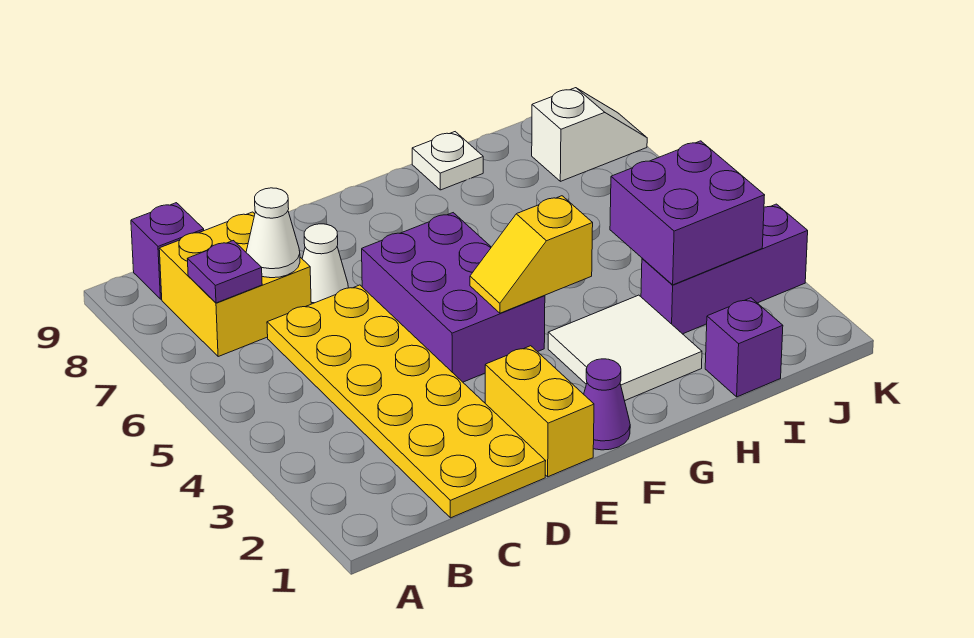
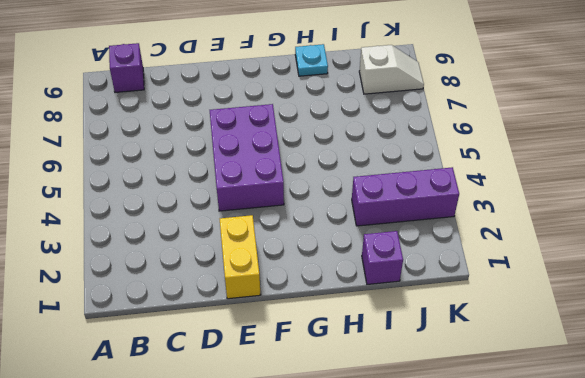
cyan 1x1 plate [295,44,328,76] -> white 1x1 plate [412,132,483,190]
none -> yellow 2x2 brick [159,212,311,357]
none -> yellow 2x6 plate [267,285,546,518]
none -> white 1x1 cone [302,224,348,304]

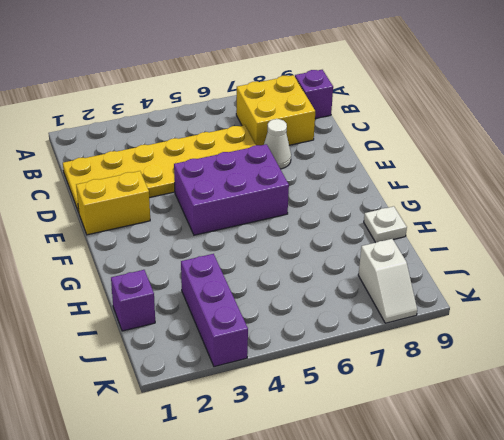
none -> purple 1x1 cone [584,359,630,450]
none -> white 2x2 tile [548,295,702,401]
none -> purple 1x1 plate [188,241,262,303]

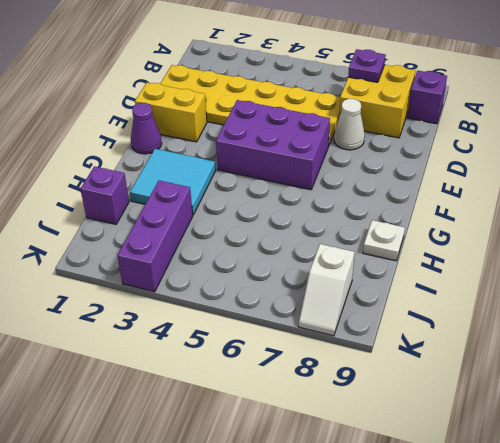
cyan 2x2 tile [130,149,216,215] -> white 2x2 tile [548,295,702,401]
none -> white 1x1 cone [246,188,300,278]
none -> yellow 1x2 slope [470,196,593,313]
none -> purple 2x2 brick [610,141,765,285]

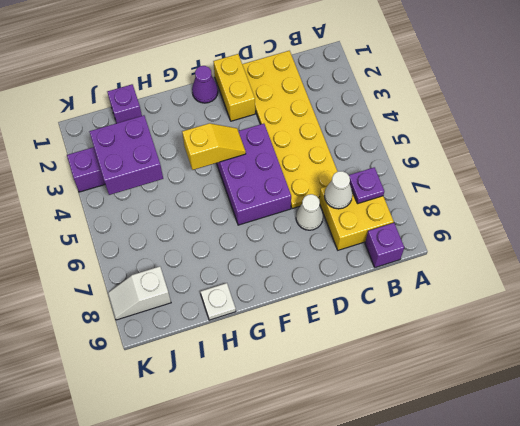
none -> white 2x2 tile [548,295,702,401]

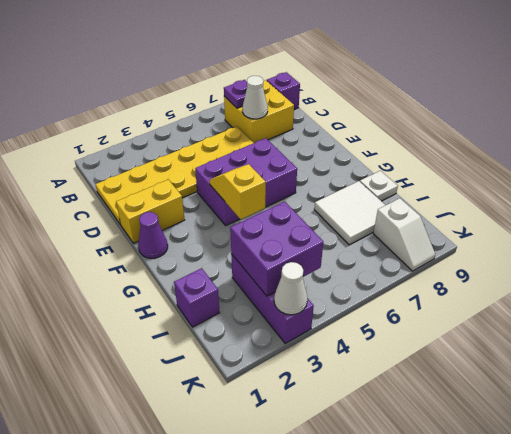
white 2x2 tile [314,181,385,245] -> white 2x2 tile moved to [548,295,702,401]
white 1x1 cone [274,262,307,315] -> white 1x1 cone moved to [302,224,348,304]

